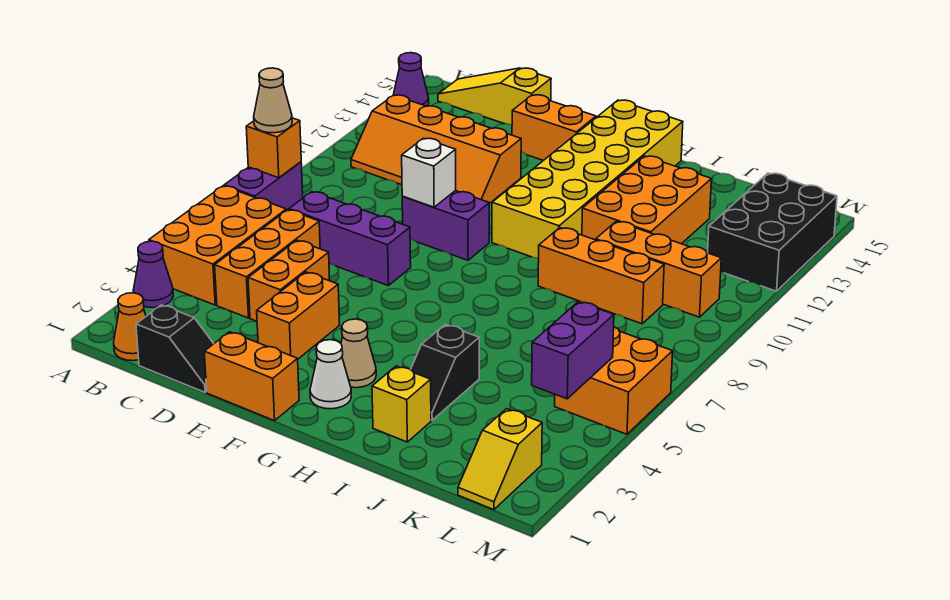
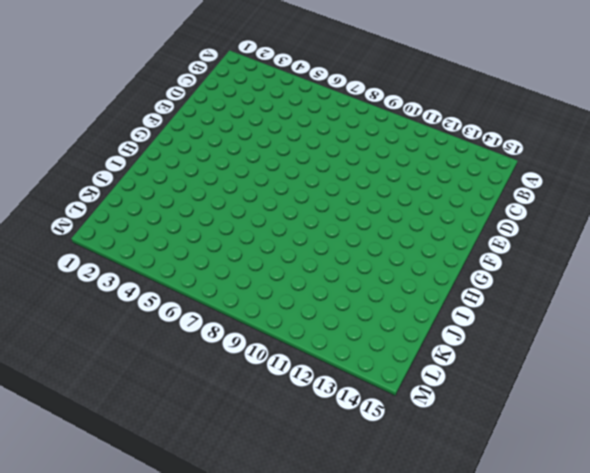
none -> purple 1x1 cone [133,241,173,308]
none -> orange 2x3 brick [149,186,286,305]
none -> purple 1x2 brick [224,162,303,211]
none -> purple 1x1 cone [393,53,429,106]

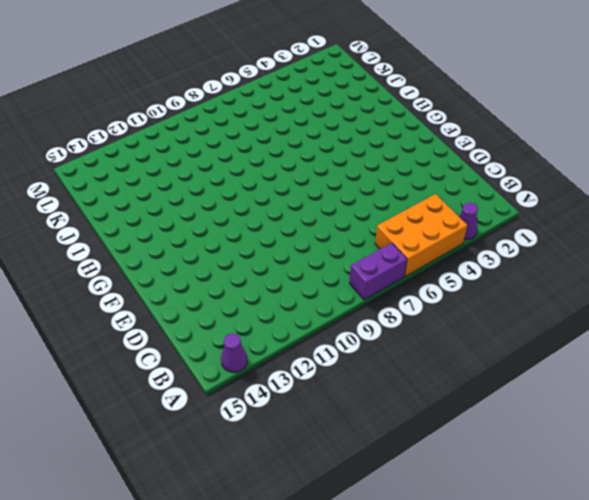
none -> orange 1x1 cone [114,293,146,361]
none -> orange 2x4 slope [351,95,521,204]
none -> yellow 1x3 slope [438,68,551,125]
none -> black 1x2 slope [136,305,214,392]

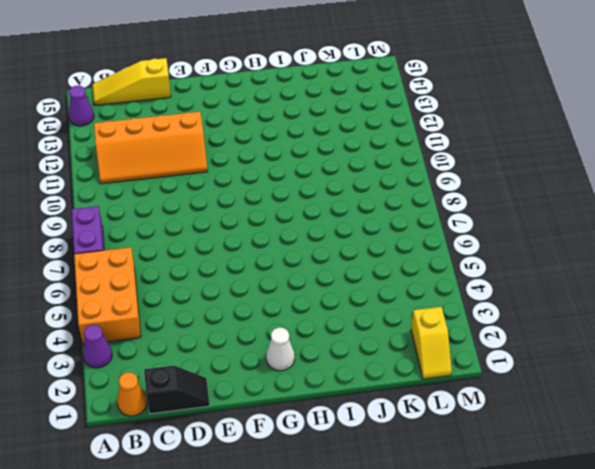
none -> orange 1x3 brick [215,210,320,318]
none -> purple 1x3 brick [289,192,411,285]
none -> orange 1x2 brick [248,240,330,321]
none -> orange 1x2 brick [204,332,299,421]

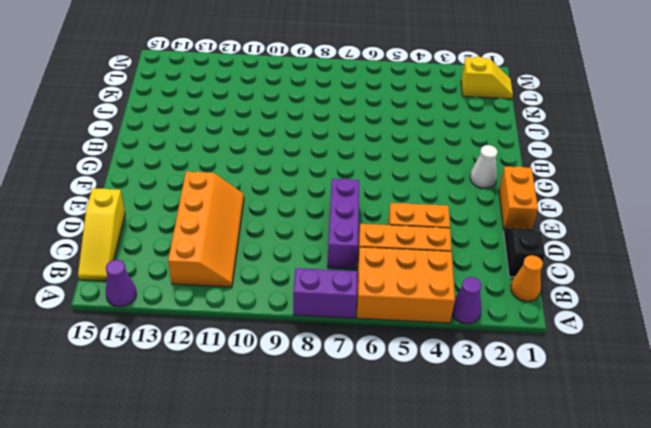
none -> orange 1x2 brick [257,272,339,359]
none -> purple 1x2 brick [402,191,489,260]
none -> orange 1x2 brick [512,95,596,161]
none -> tan 1x1 cone [341,319,376,388]

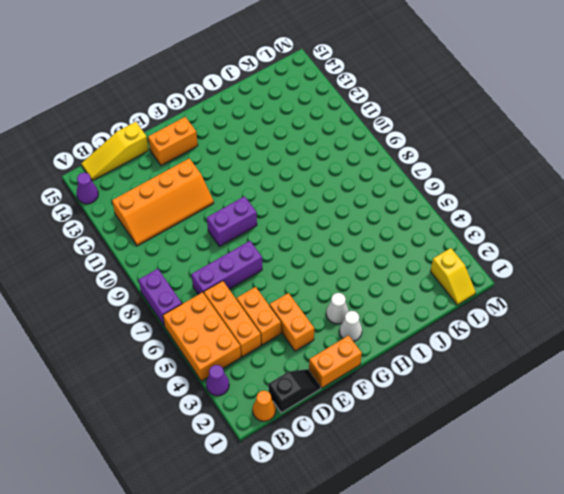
white 1x1 cone [326,293,349,324] -> tan 1x1 cone [341,319,376,388]
none -> yellow 2x6 brick [492,100,683,259]
none -> yellow 1x1 brick [372,366,431,442]
none -> black 1x2 slope [411,325,479,420]
none -> orange 1x3 brick [538,228,664,324]

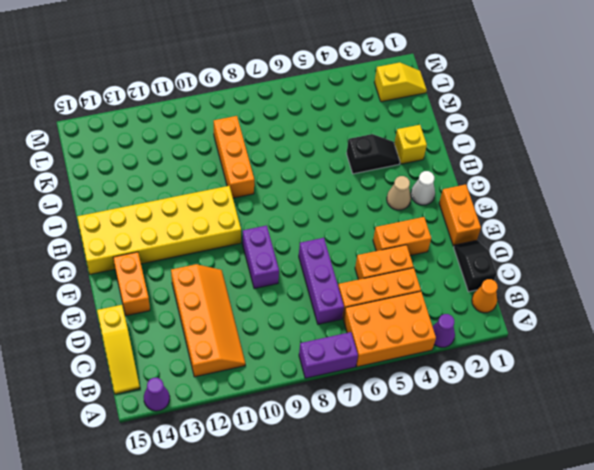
none -> orange 2x3 brick [582,156,712,244]
none -> orange 1x3 brick [596,221,721,317]
none -> orange 2x2 brick [555,327,673,434]
none -> black 2x3 brick [708,173,837,291]

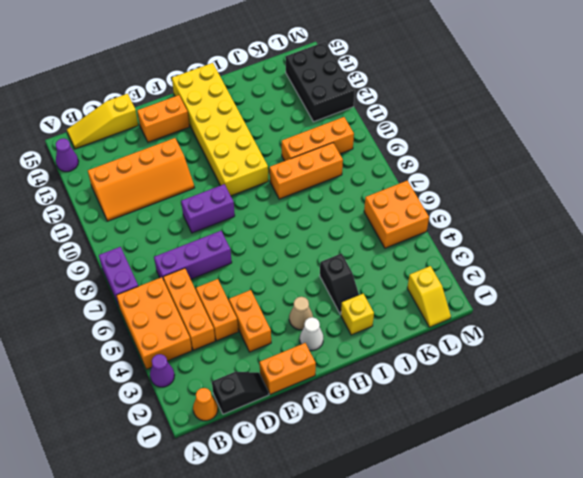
none -> orange 2x3 brick [582,156,712,244]
none -> orange 1x1 brick [246,118,301,178]
none -> white 1x1 brick [402,138,456,207]
none -> purple 1x2 brick [532,302,614,399]

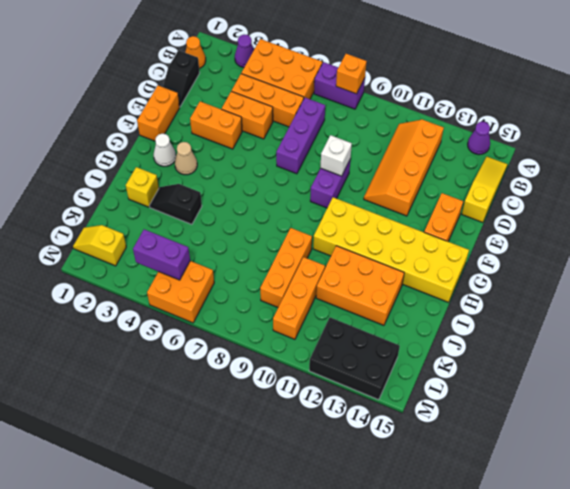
none -> tan 1x1 cone [254,68,292,133]

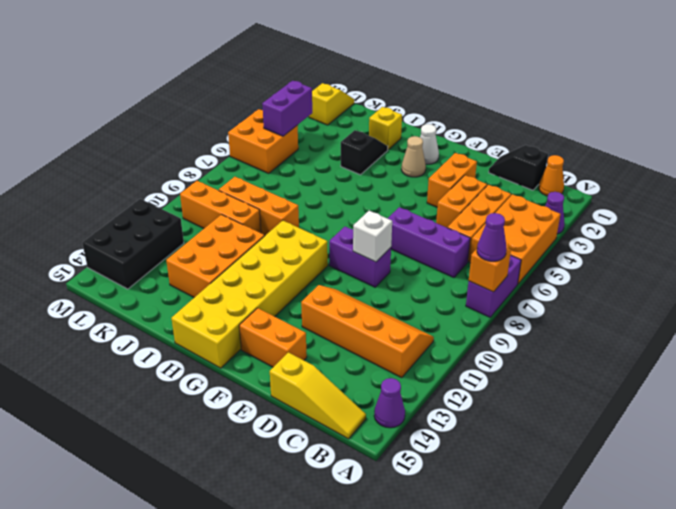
purple 1x1 cone [477,213,506,261] -> tan 1x1 cone [254,68,292,133]
none -> orange 1x2 brick [204,332,299,421]

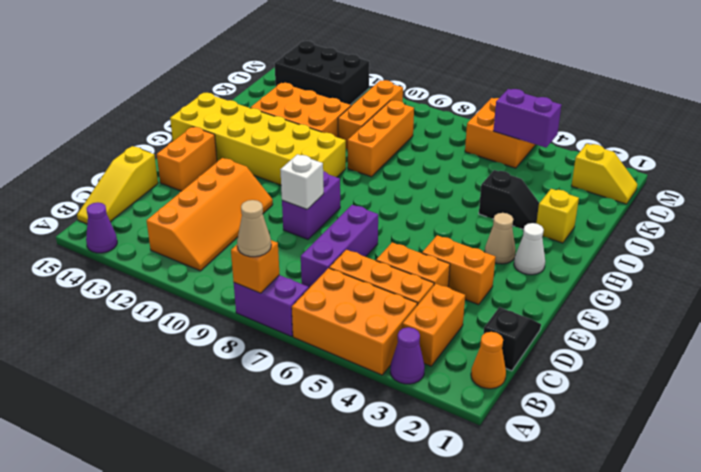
orange 1x2 brick [402,284,465,366] -> orange 1x2 brick moved to [204,332,299,421]

